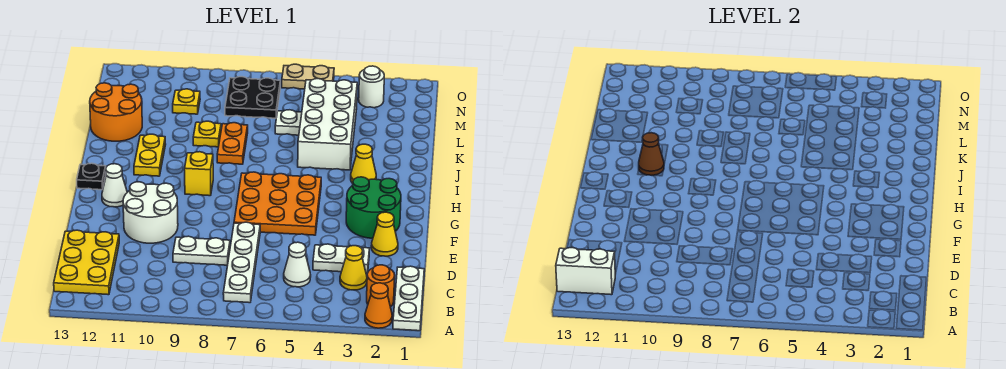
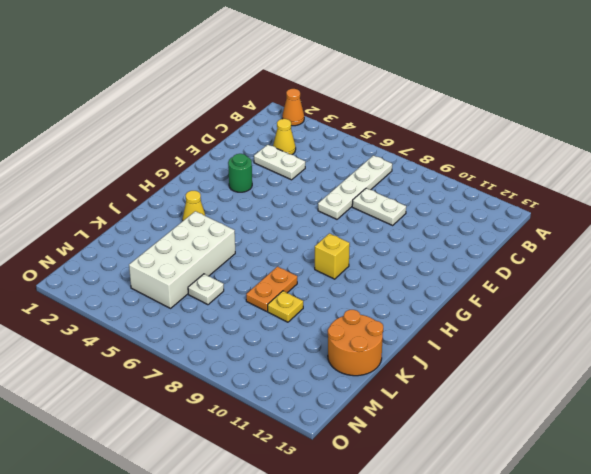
green 1x1 round brick [228,154,252,192] -> green 2x2 round brick [346,177,401,238]
none -> white 1x3 plate [393,266,424,331]
none -> orange 1x1 round brick [367,265,395,307]
none -> yellow 2x3 plate [54,230,119,295]

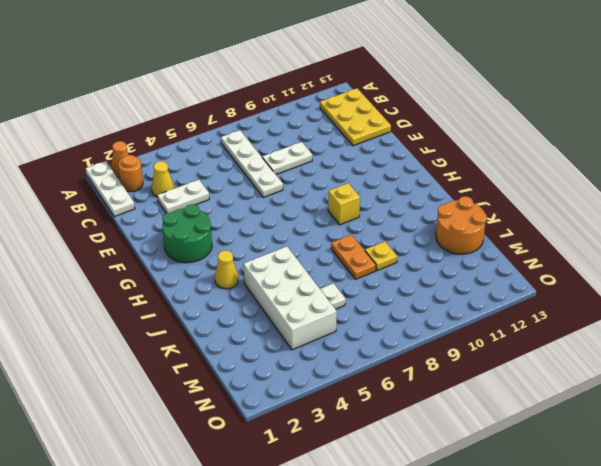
none -> white 1x1 cone [284,242,311,287]
none -> yellow 1x1 cone [371,212,398,256]
none -> white 2x2 round brick [123,182,178,243]

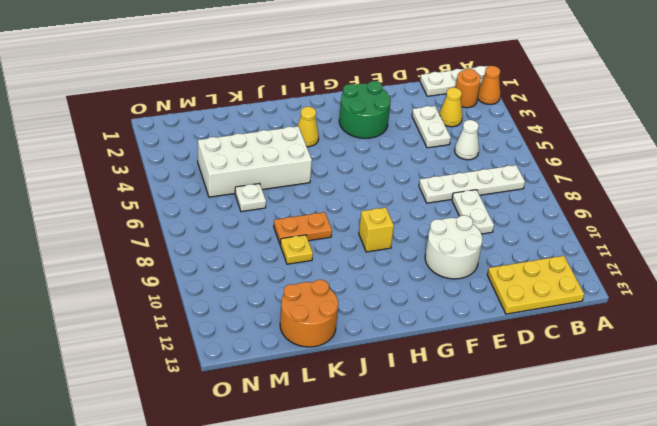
none -> yellow 1x1 cone [371,212,398,256]
none -> orange 3x3 plate [234,172,321,235]
none -> white 1x1 cone [102,164,127,207]

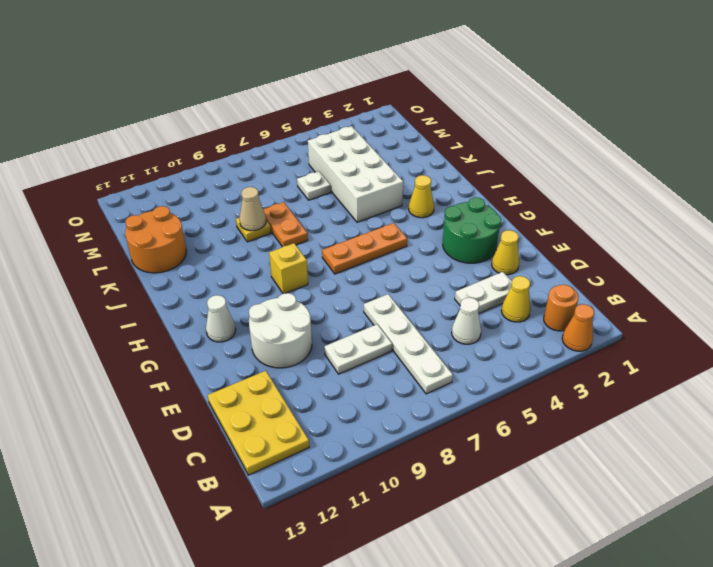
orange 1x3 plate [322,223,407,274] -> orange 3x3 plate [234,172,321,235]
tan 1x1 cone [240,187,266,231] -> none
none -> white 1x3 plate [393,266,424,331]
none -> black 1x1 plate [77,163,106,190]
none -> yellow 1x2 plate [134,134,166,176]

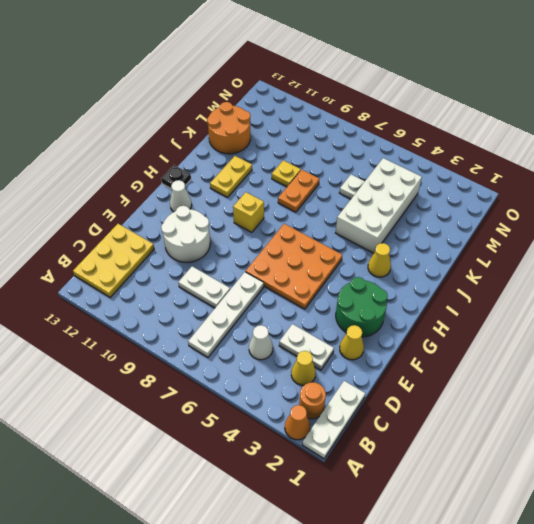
none -> black 2x2 plate [225,77,280,118]
none -> yellow 1x1 plate [173,89,200,114]
none -> white 1x1 round brick [359,66,384,108]

